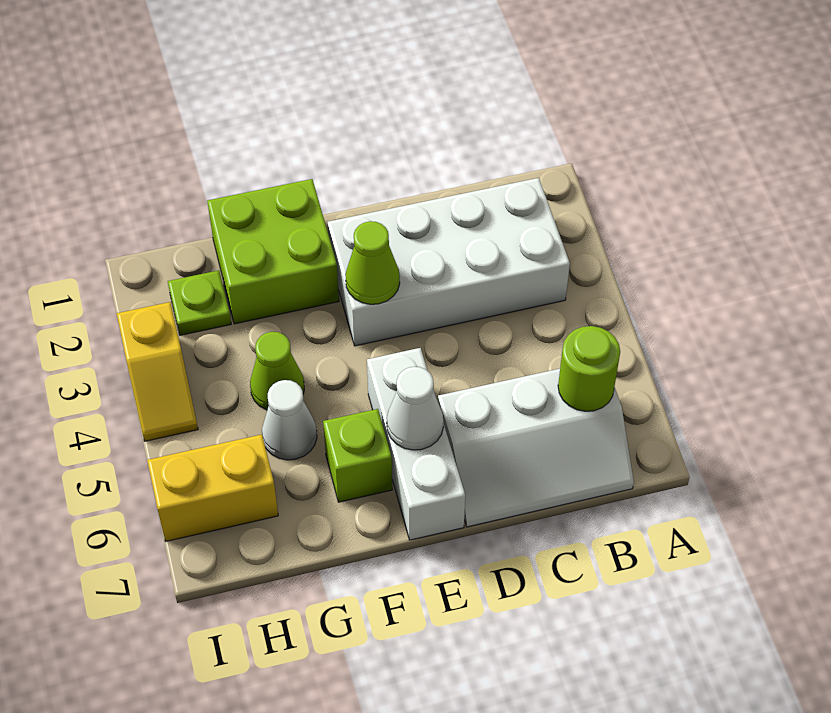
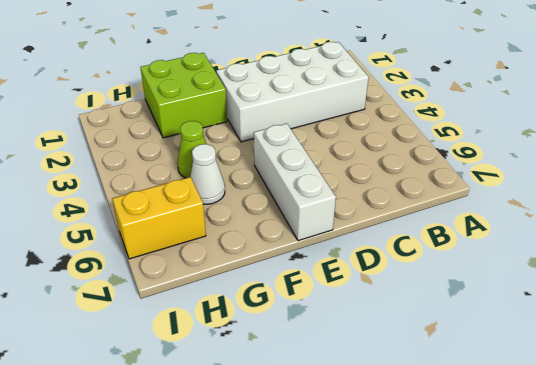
none -> white 2x3 slope [438,369,634,527]
none -> lime 1x1 brick [323,409,392,502]
none -> lime 1x1 plate [168,270,231,335]

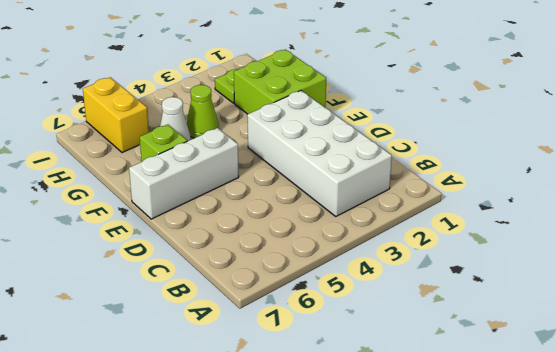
none -> white 2x3 slope [438,369,634,527]
none -> yellow 1x2 slope [117,302,198,441]
none -> lime 1x1 round brick [558,326,620,411]

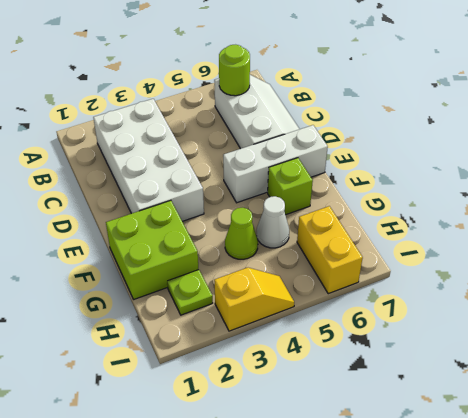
none -> lime 1x1 cone [345,221,400,304]
none -> white 1x1 cone [387,367,444,450]

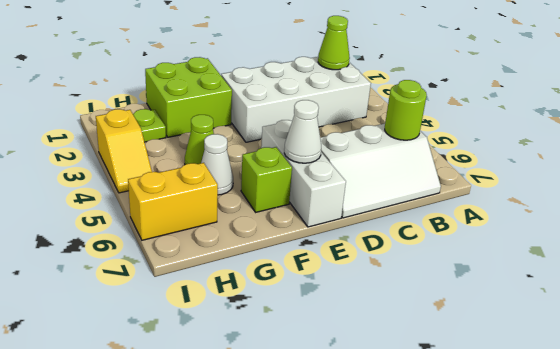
lime 1x1 cone [318,16,350,70] -> lime 1x1 cone moved to [345,221,400,304]

